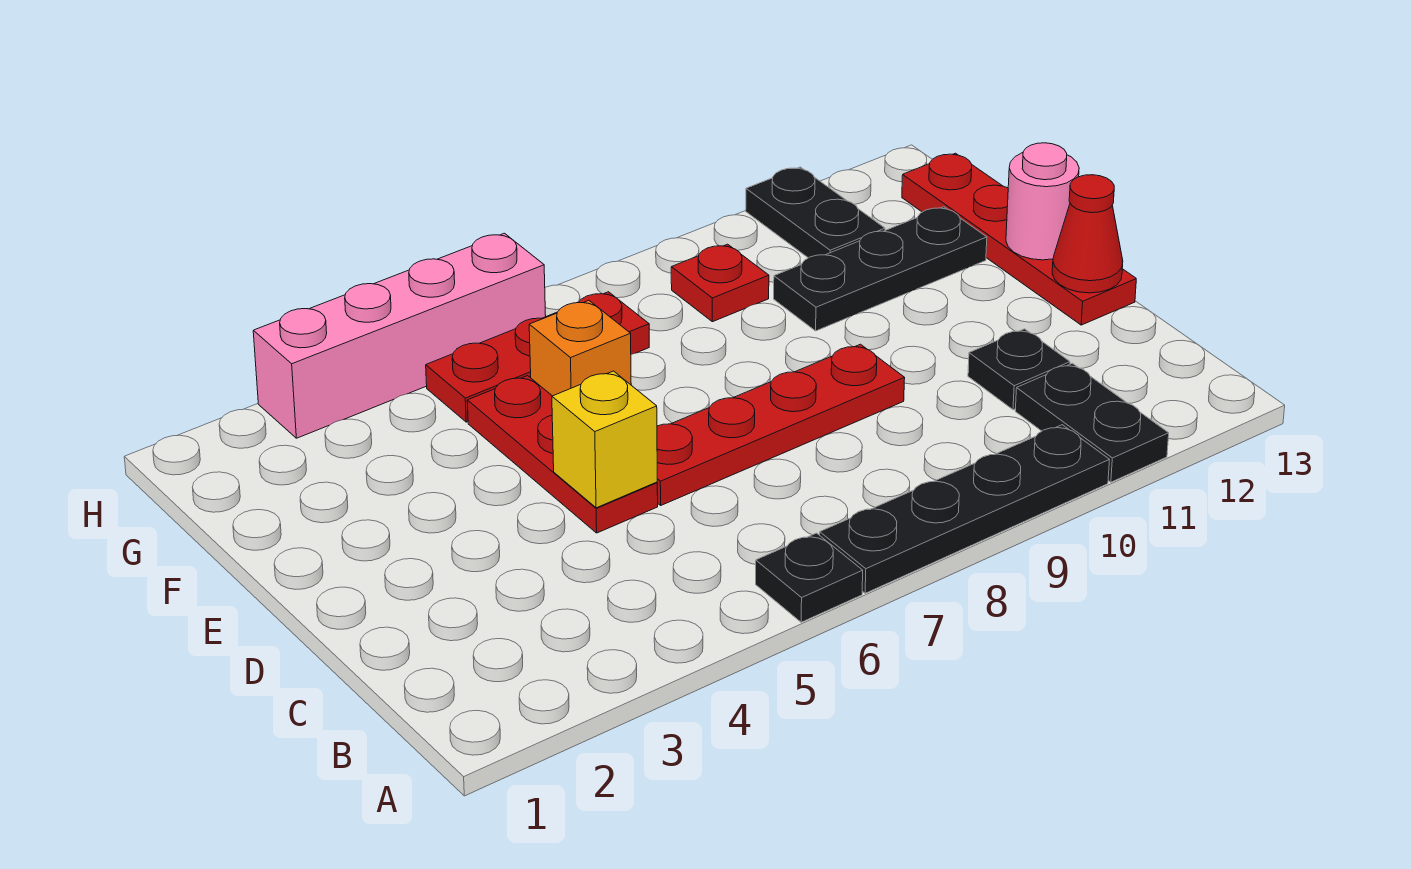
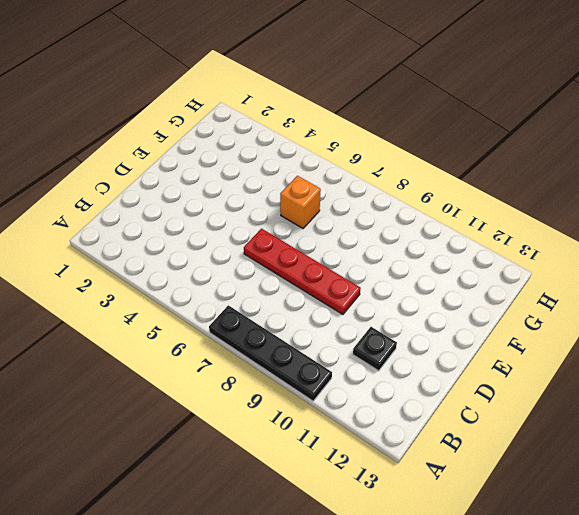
none -> black 1x1 plate [756,533,863,622]
none -> black 1x2 plate [1015,363,1169,482]
none -> red 1x3 plate [467,376,658,533]

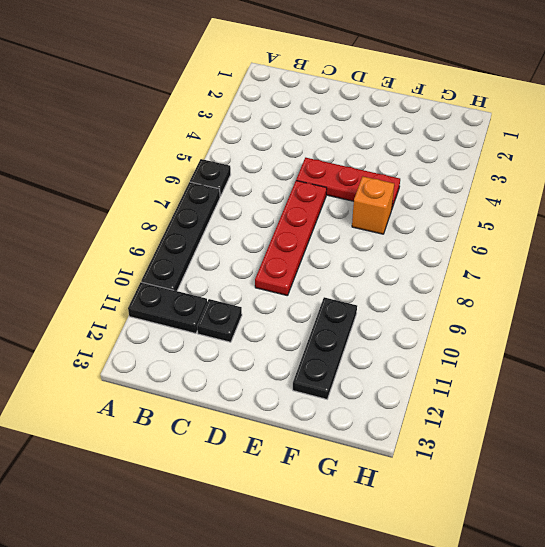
none -> red 1x4 plate [902,153,1136,325]
none -> red 1x3 plate [426,292,649,422]
none -> red 1x1 plate [671,244,769,322]

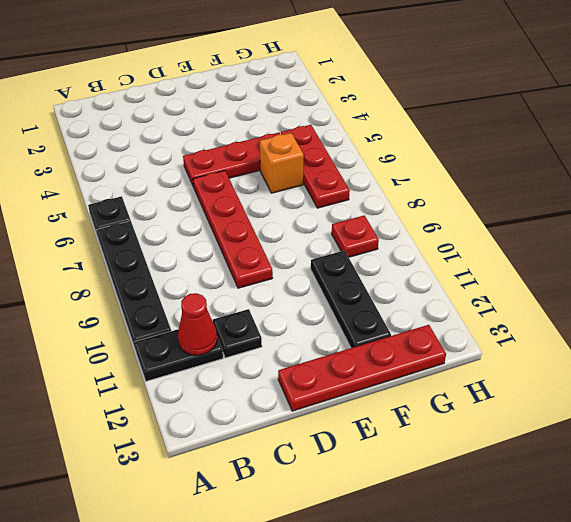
red 1x1 cone [178,293,217,355] -> red 1x1 cone moved to [1052,175,1123,293]
none -> black 1x2 plate [746,167,885,258]
none -> pink 1x4 brick [253,233,546,438]
none -> yellow 1x1 brick [552,371,657,508]

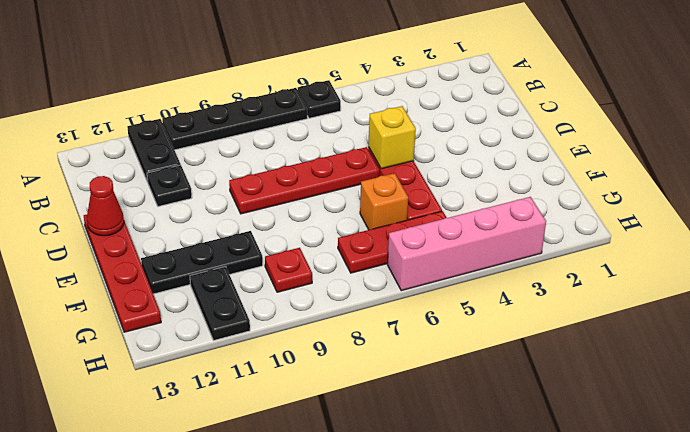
none -> pink 1x1 round brick [1006,143,1079,260]

